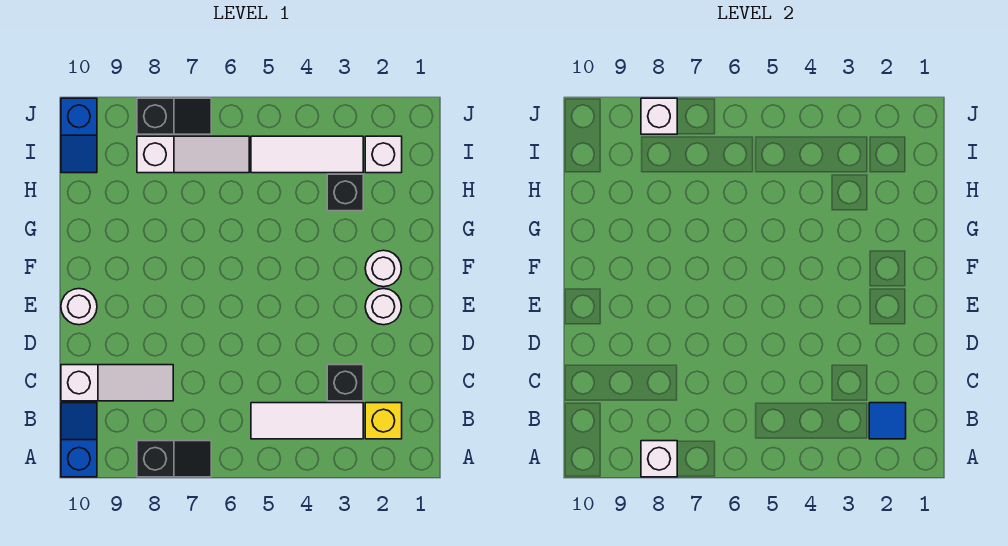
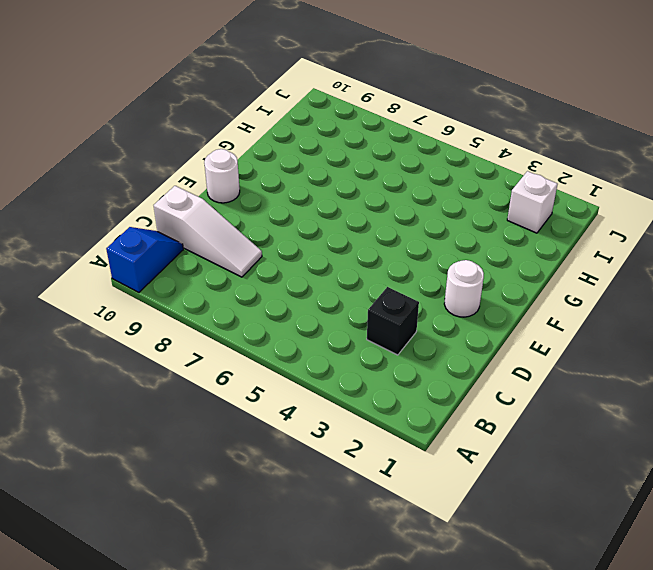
none -> black 1x2 slope [137,441,211,477]
none -> yellow 1x1 brick [365,403,402,439]
none -> white 1x3 tile [251,403,363,439]

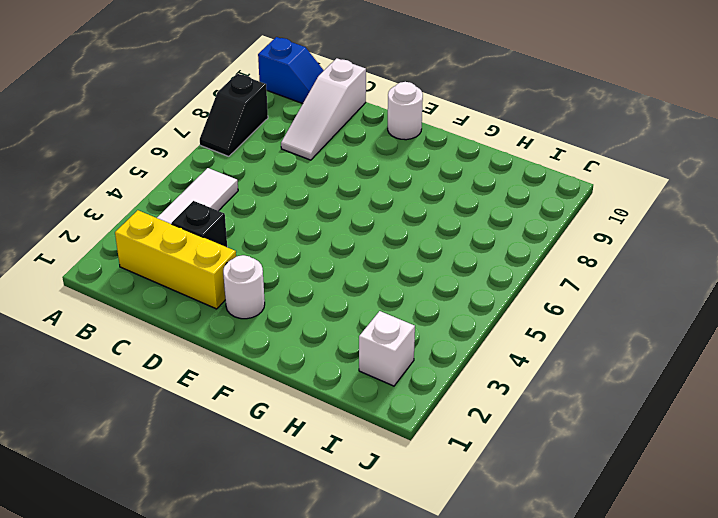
yellow 1x3 brick [115,210,236,309] -> yellow 1x1 brick [365,403,402,439]
none -> white 1x1 round brick [365,250,401,287]
none -> black 1x1 brick [327,174,363,211]
none -> white 1x3 tile [251,136,363,173]

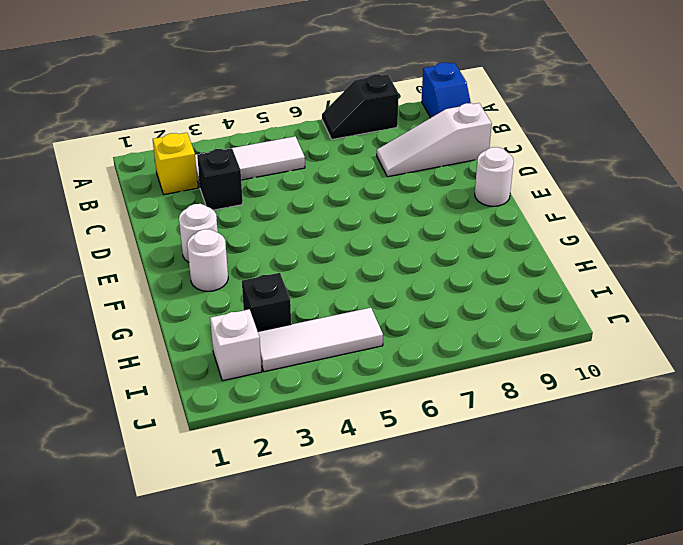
none -> white 1x3 slope [137,136,249,173]
none -> blue 1x2 slope [61,98,97,173]
none -> black 1x2 slope [137,98,211,134]

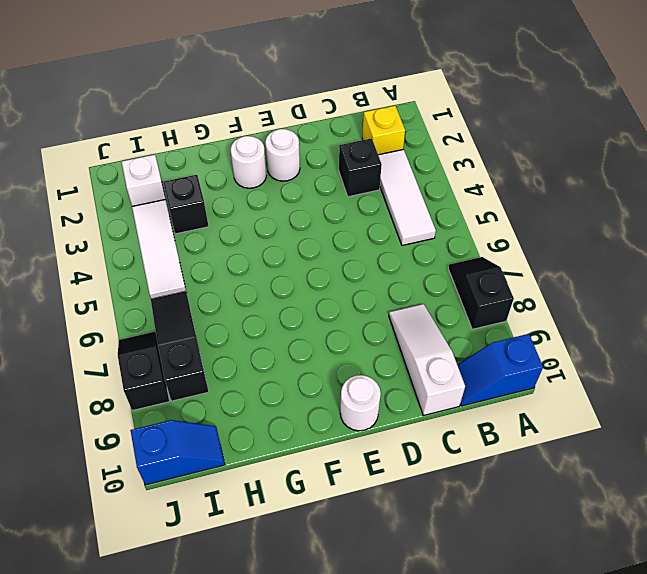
black 1x3 slope [151,291,209,401] -> white 1x3 slope [137,136,249,173]
none -> white 1x1 brick [641,441,677,477]
none -> blue 1x1 tile [869,403,906,439]
none -> white 1x1 brick [641,98,677,134]

